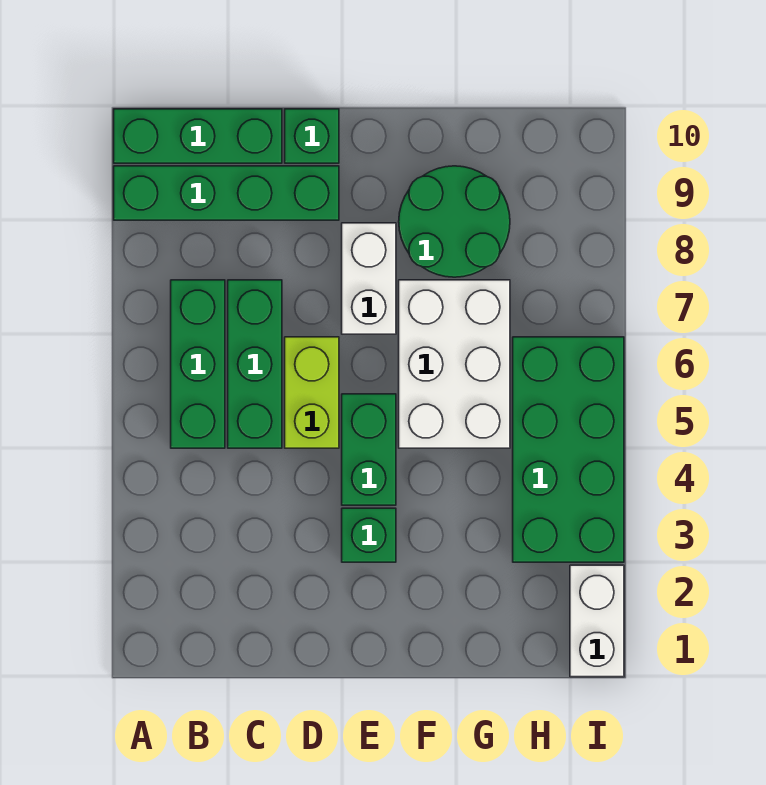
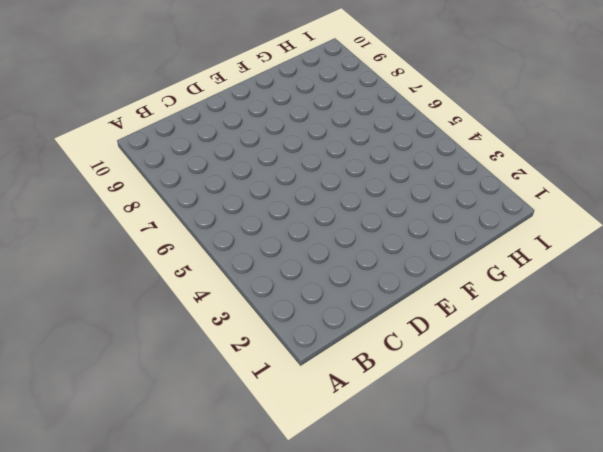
none -> green 1x4 brick [114,166,339,220]
none -> green 1x3 brick [114,109,282,163]
none -> green 1x3 brick [171,280,225,448]

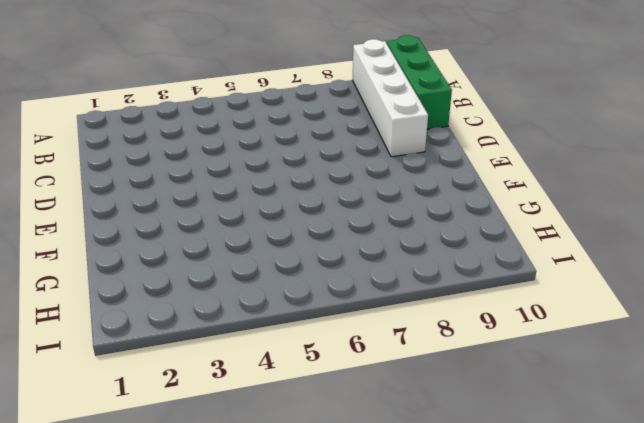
white 1x4 brick [353,39,428,157] -> green 1x4 brick [114,166,339,220]
none -> green 1x3 brick [171,280,225,448]
none -> green 1x3 brick [228,280,282,448]
none -> lime 1x2 brick [285,337,339,448]

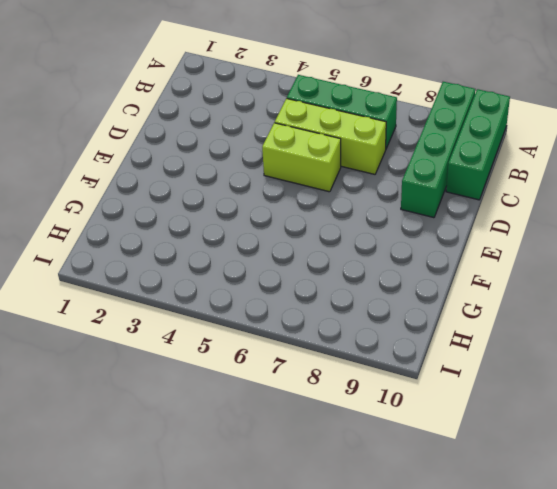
lime 1x3 brick [275,98,386,174] -> green 1x3 brick [228,280,282,448]
none -> green 1x1 brick [285,109,339,163]
none -> green 1x1 brick [342,508,396,562]
none -> green 1x2 brick [342,394,396,505]

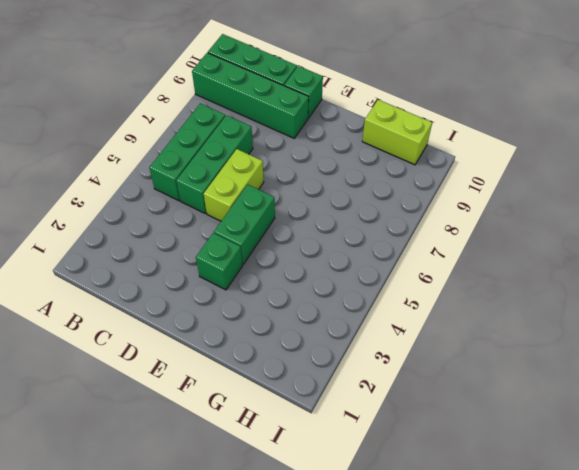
lime 1x2 brick [362,100,432,165] -> none
none -> white 1x2 brick [342,223,396,334]
none -> white 2x3 brick [399,280,510,448]
none -> green 2x2 round brick [399,166,510,277]

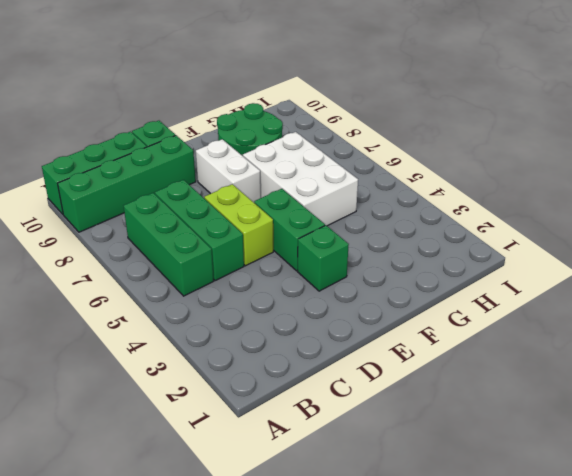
none -> green 2x4 brick [513,337,624,562]
none -> white 1x2 brick [570,565,624,677]

